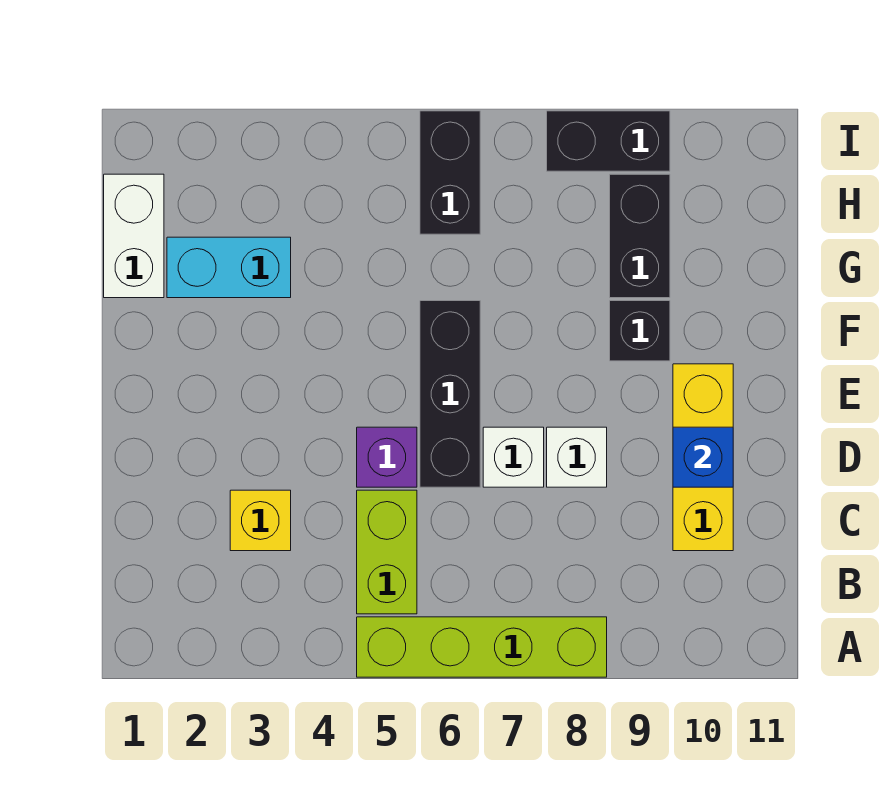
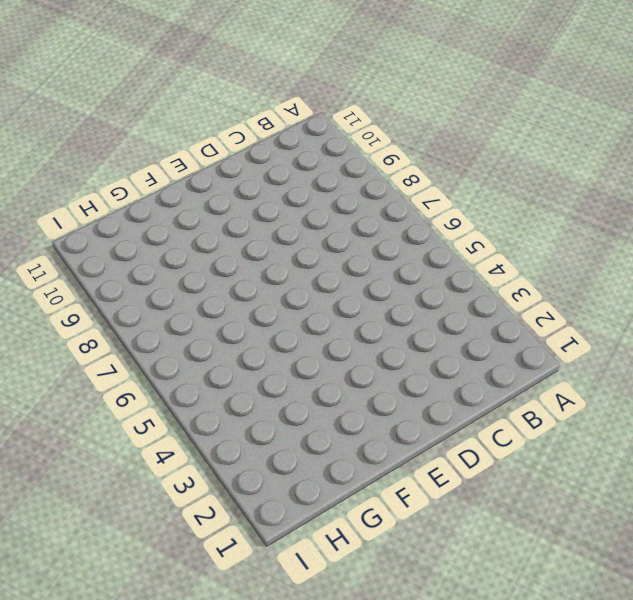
none -> lime 1x4 brick [357,617,607,677]
none -> lime 1x2 brick [357,490,417,614]
none -> yellow 1x1 brick [230,490,291,551]

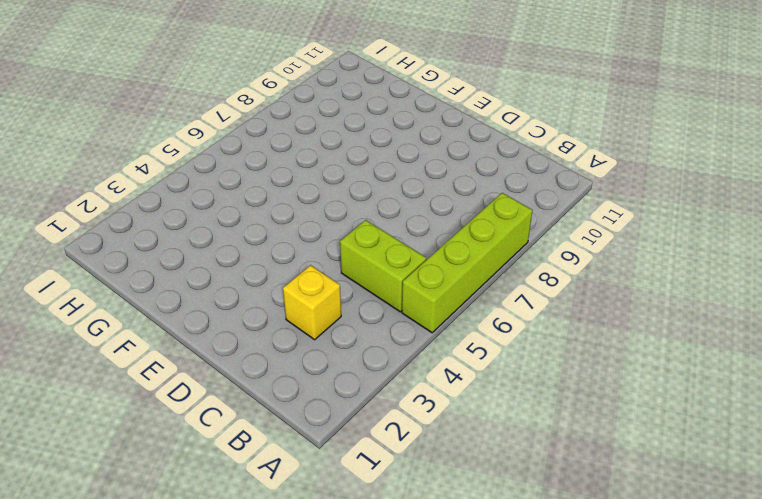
none -> yellow 1x3 brick [673,364,733,551]
none -> purple 1x1 brick [357,427,417,487]
none -> black 1x3 brick [420,301,480,487]

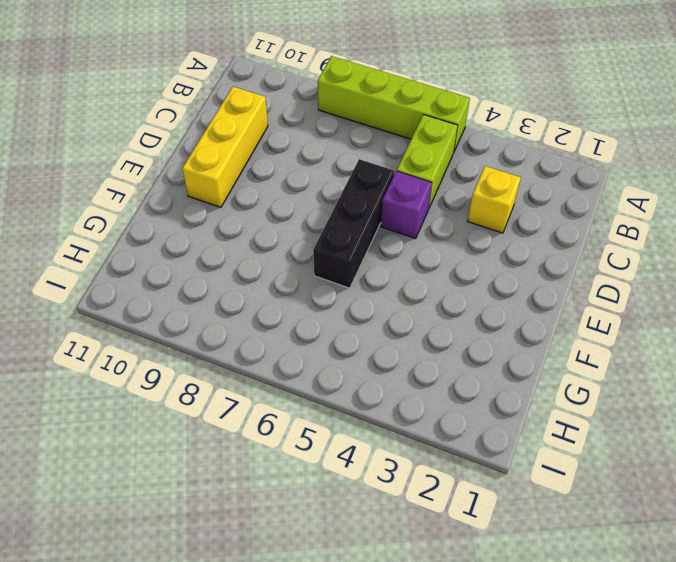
none -> white 1x1 brick [483,427,544,487]
none -> white 1x1 brick [547,427,607,487]
none -> black 1x1 brick [610,301,670,361]

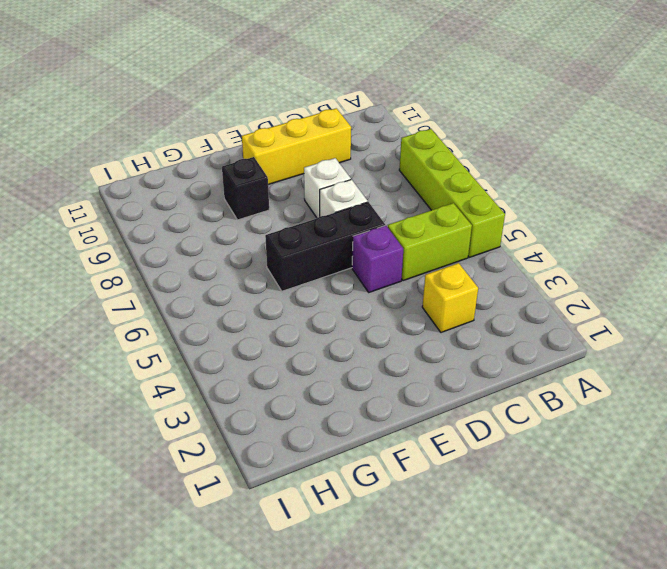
none -> white 1x2 brick [104,174,164,298]
none -> cyan 1x2 brick [167,237,291,298]
none -> black 1x2 brick [610,174,670,298]

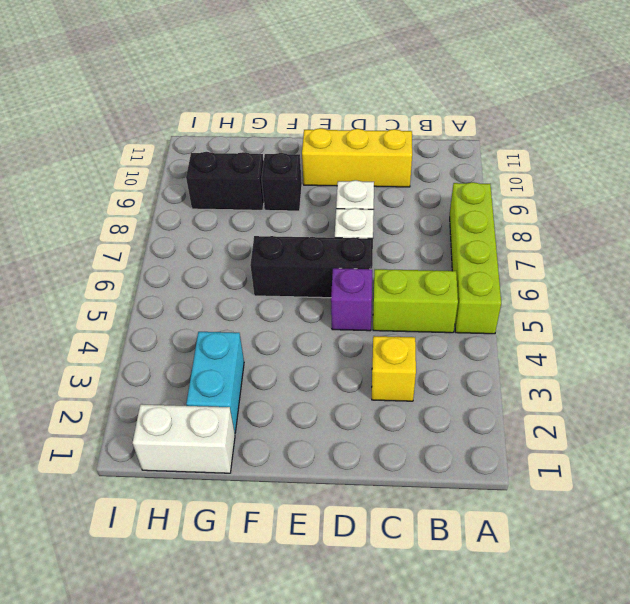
none -> black 1x2 brick [420,111,480,234]
none -> black 1x2 brick [547,111,670,171]
none -> blue 1x1 brick [673,427,733,487]

